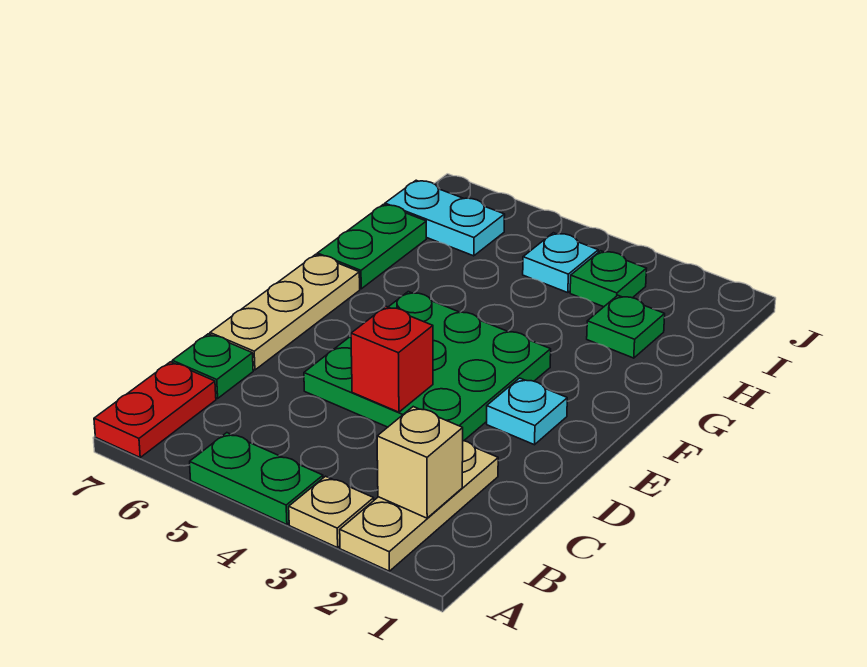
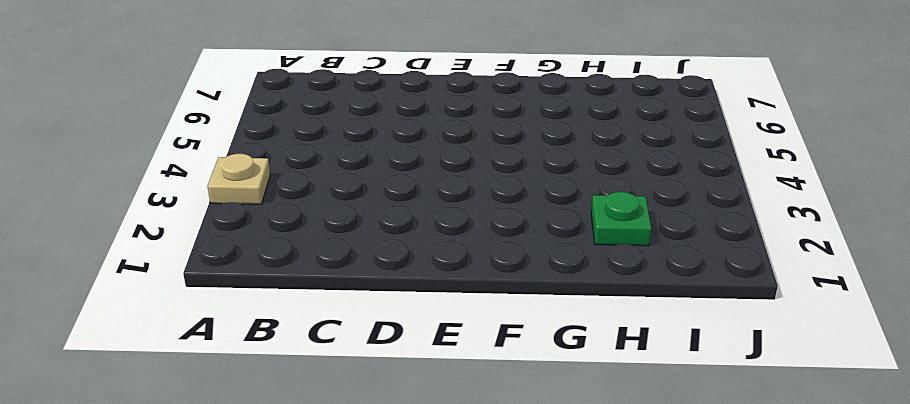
none -> tan 1x3 plate [340,441,498,571]
none -> green 1x2 plate [190,433,323,524]
none -> red 1x2 plate [94,362,216,457]

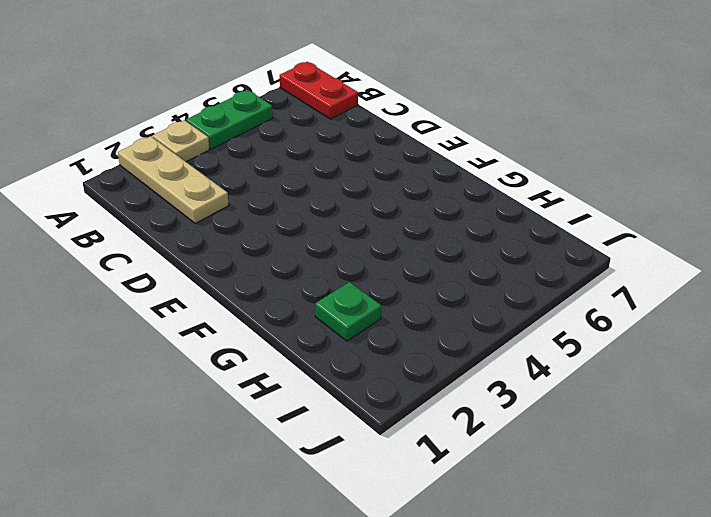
none -> green 1x1 plate [172,334,253,398]
none -> green 3x3 plate [304,292,551,441]
none -> tan 1x3 plate [210,254,360,370]

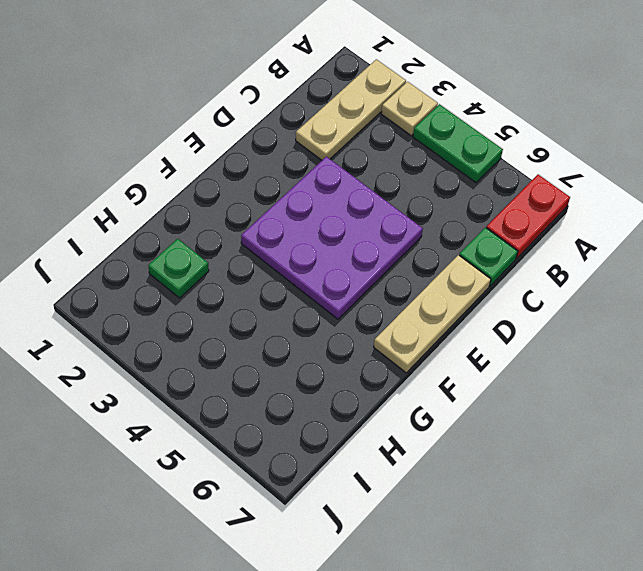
purple 3x3 plate [241,157,423,319] -> green 3x3 plate [304,292,551,441]
none -> cyan 1x1 plate [487,378,567,445]
none -> green 1x2 plate [317,204,426,289]
none -> green 1x1 plate [570,251,647,307]

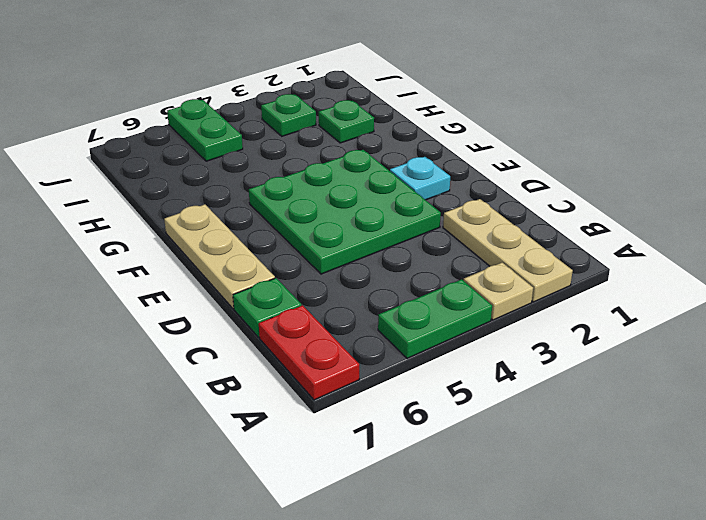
green 1x2 plate [167,99,243,161] -> green 1x2 plate moved to [317,204,426,289]
none -> cyan 1x1 plate [523,233,598,293]
none -> cyan 1x2 plate [385,180,505,256]
none -> tan 1x1 brick [377,407,463,518]

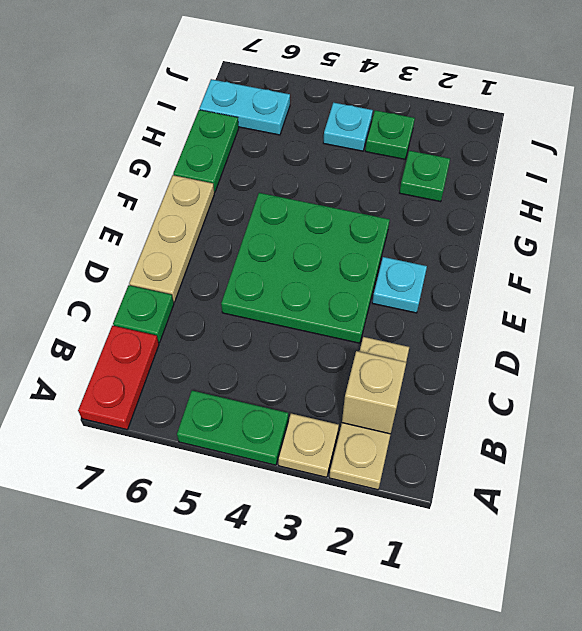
none -> red 1x1 brick [351,306,433,412]

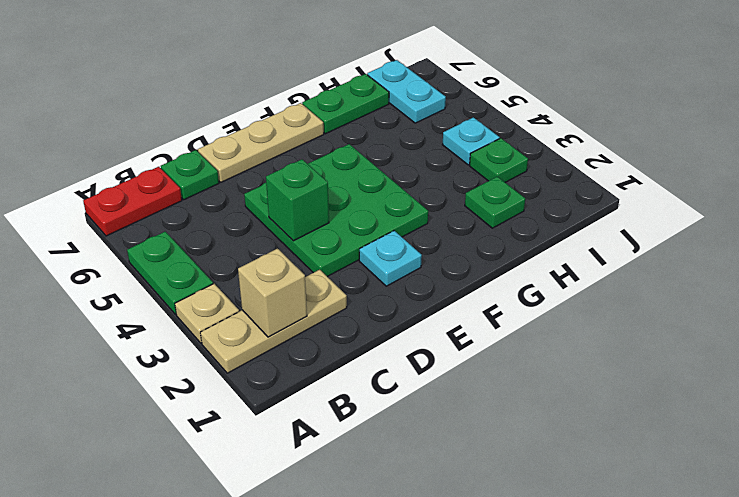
green 1x1 brick [266,159,329,241] -> red 1x1 brick [351,306,433,412]

